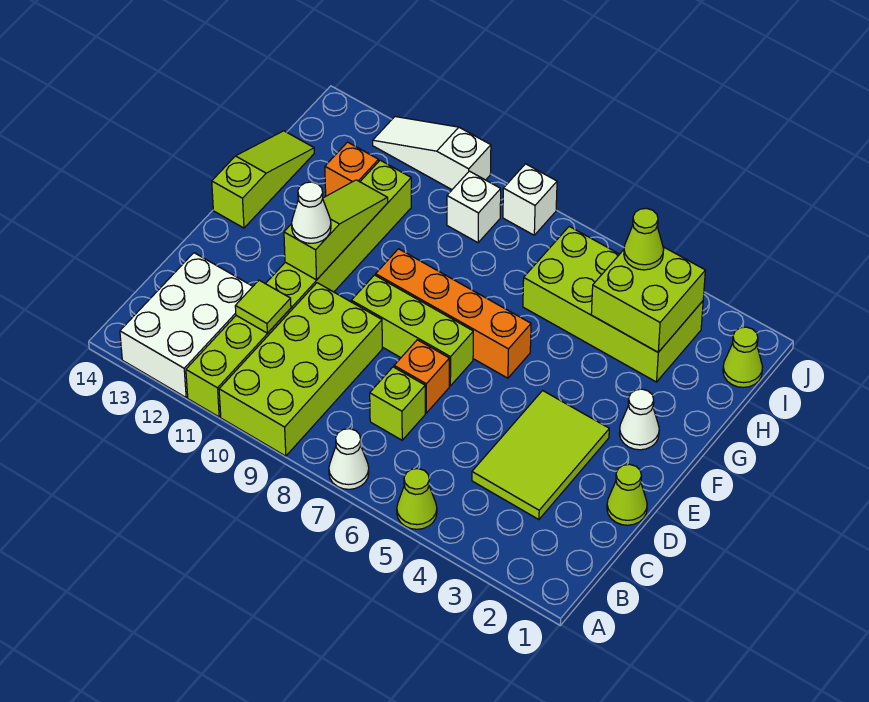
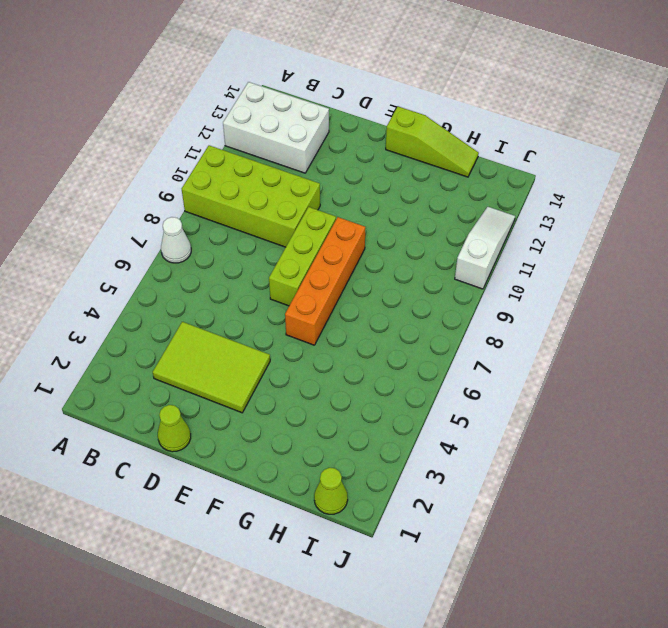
none -> lime 1x1 cone [397,469,437,529]
none -> lime 1x8 brick [186,160,411,417]
none -> lime 1x1 brick [370,367,425,440]

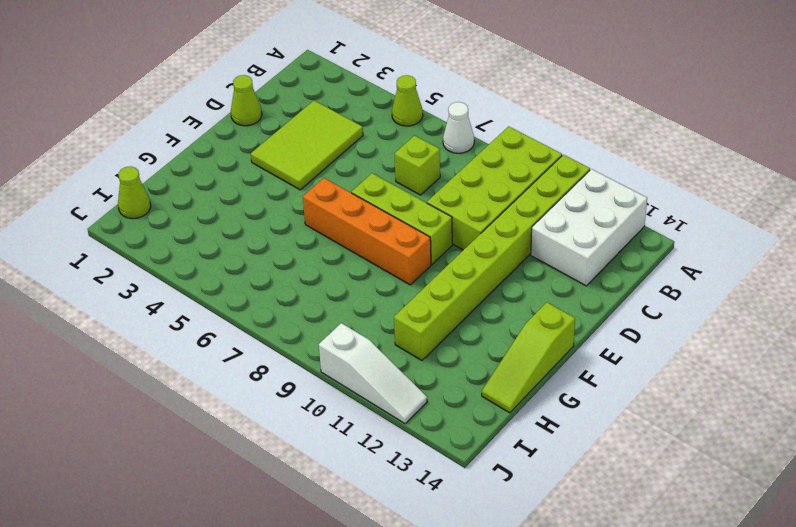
none -> orange 1x1 brick [394,340,449,413]
none -> white 1x1 cone [619,389,659,450]
none -> lime 2x4 brick [523,226,703,382]

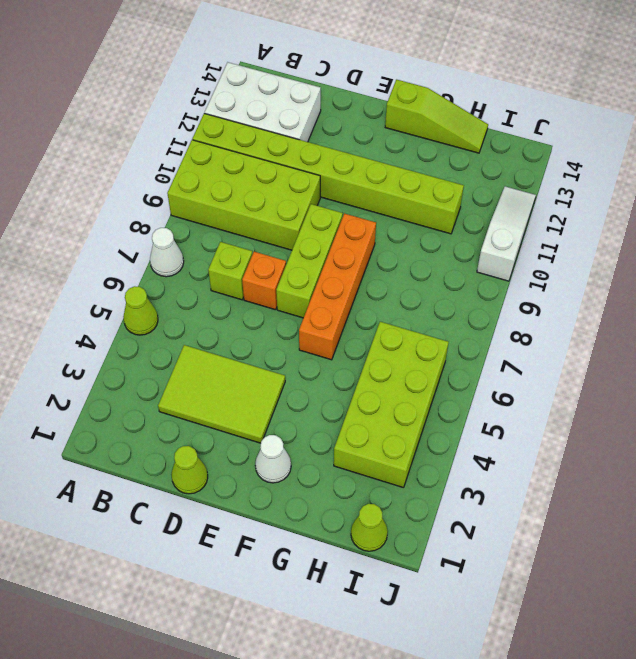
none -> orange 1x1 brick [325,142,379,196]
none -> white 1x1 brick [447,171,501,243]
none -> white 1x1 brick [503,164,557,235]

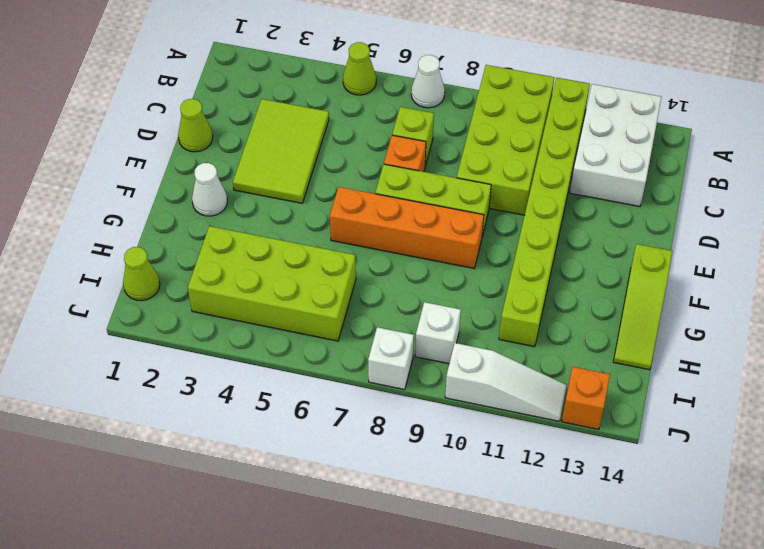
orange 1x1 brick [562,367,610,429] -> orange 1x1 brick moved to [325,142,379,196]
none -> lime 1x1 tile [235,280,291,333]
none -> lime 1x3 slope [284,180,388,280]
none -> lime 2x2 brick [591,247,705,352]

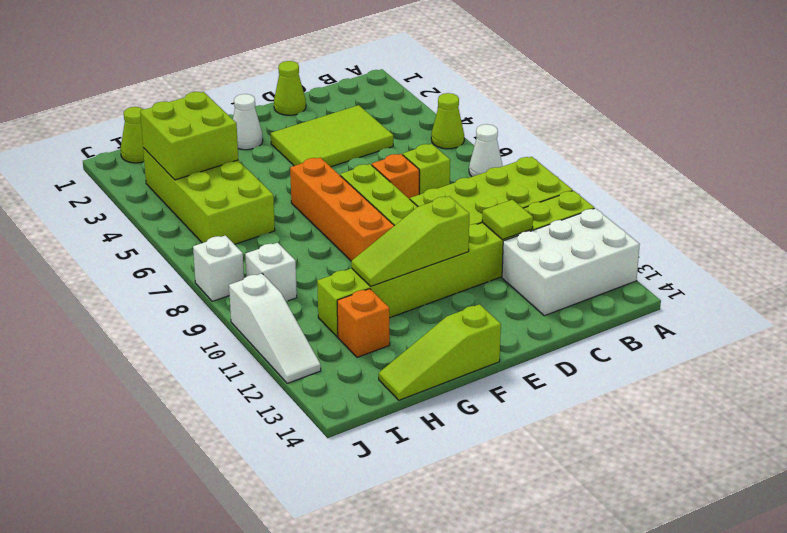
none -> white 1x1 cone [292,182,331,243]
none -> lime 1x1 cone [624,208,664,270]

